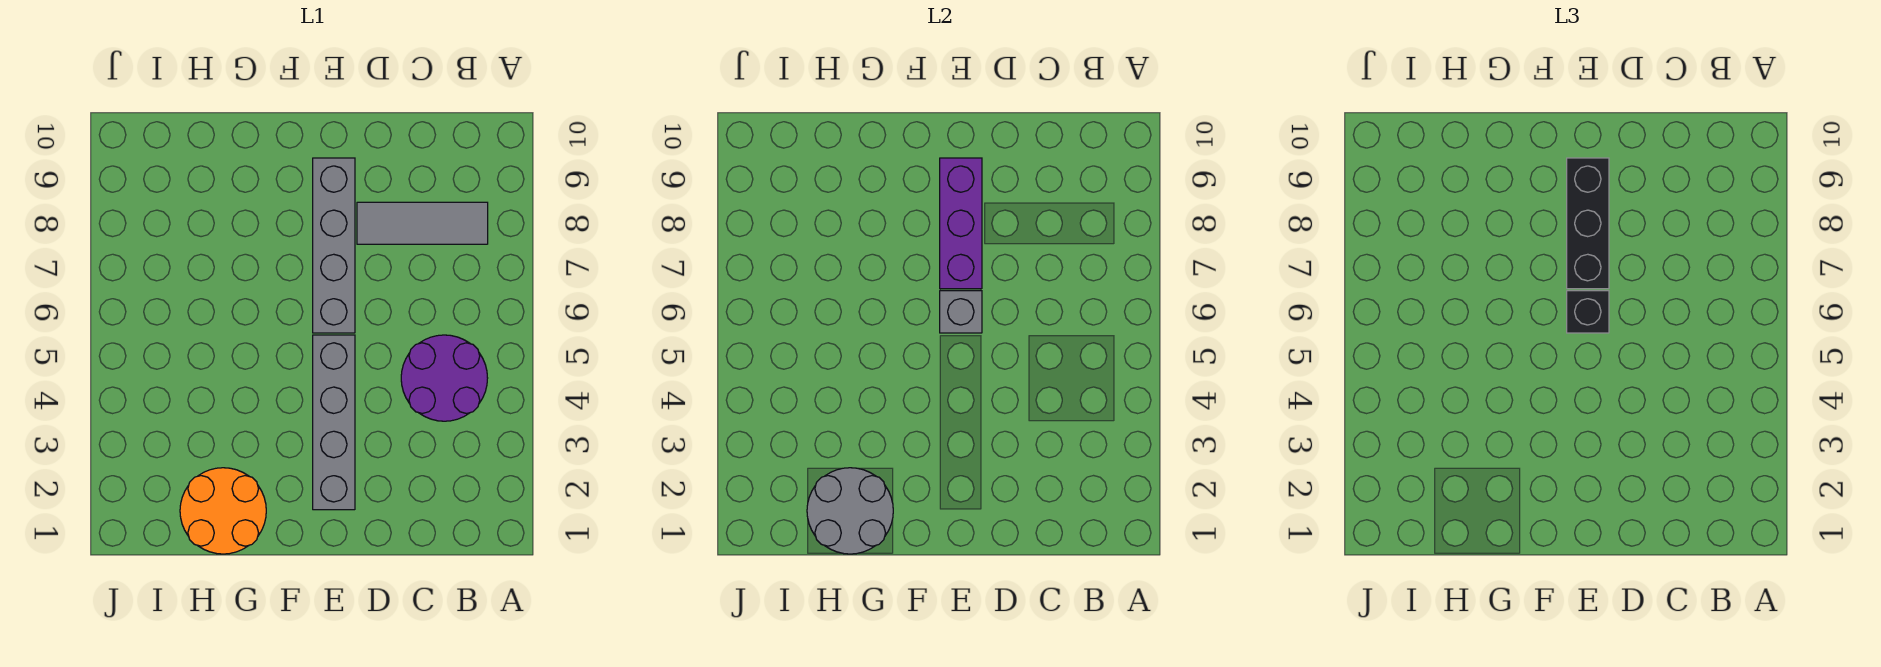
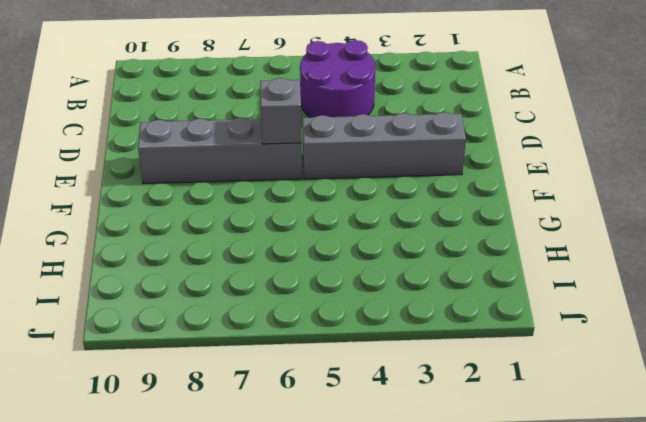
none -> grey 1x3 tile [357,202,488,244]
none -> orange 2x2 round brick [180,468,266,554]

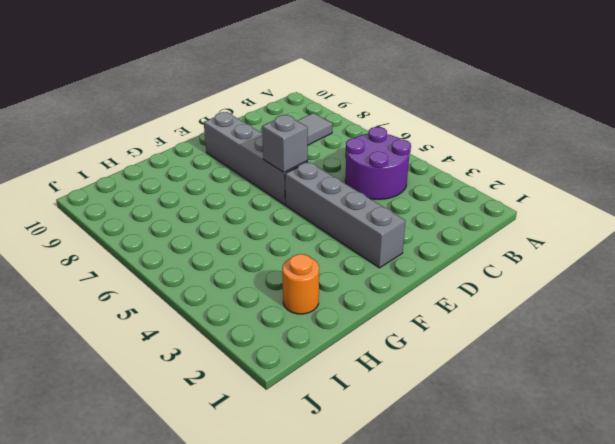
orange 1x1 round brick [282,254,319,314] -> orange 2x2 round brick [180,468,266,554]
none -> purple 1x3 brick [940,158,982,289]
none -> grey 2x2 round brick [807,468,893,554]

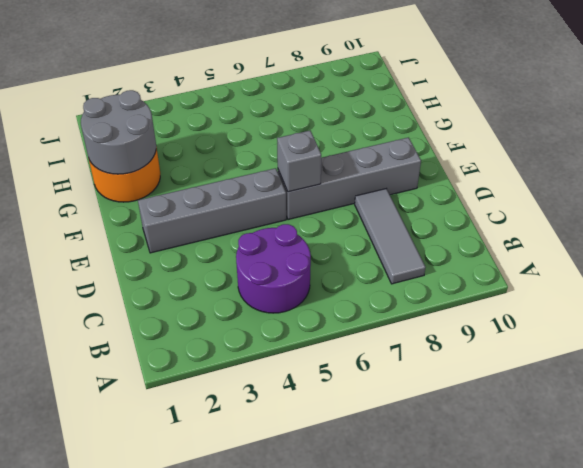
none -> purple 1x3 brick [940,158,982,289]
none -> black 1x1 brick [1567,291,1609,333]

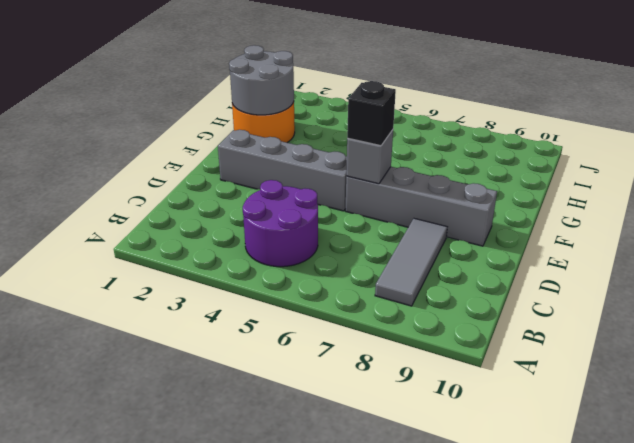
none -> purple 1x3 brick [940,158,982,289]
none -> black 1x3 brick [1567,158,1609,289]

